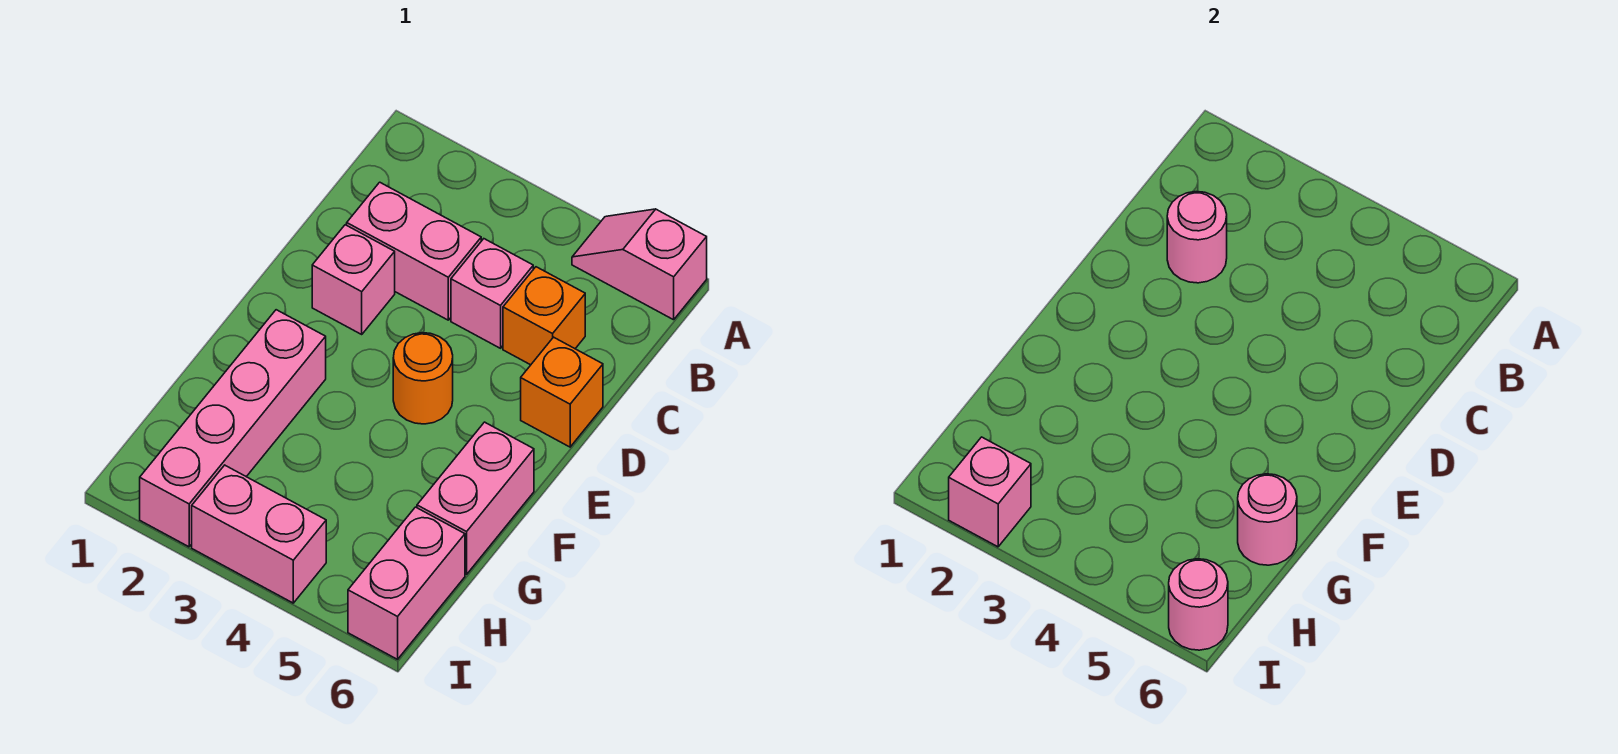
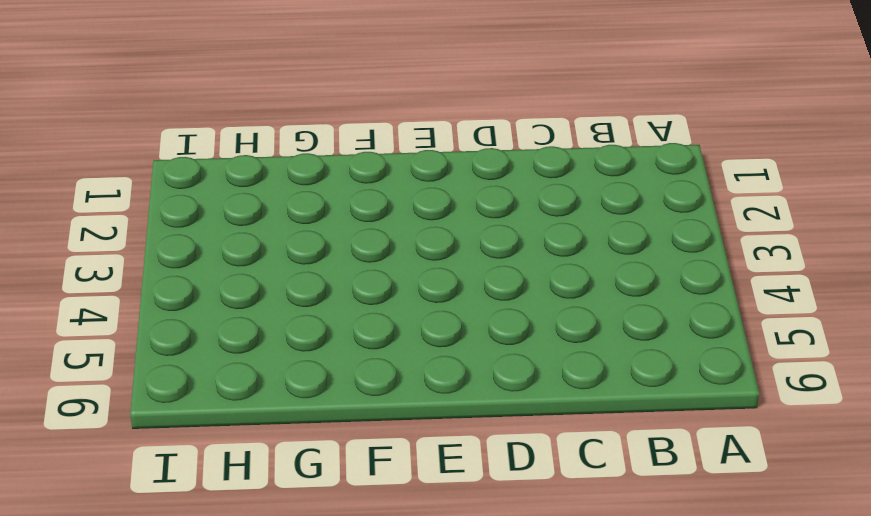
none -> pink 1x2 slope [572,209,707,320]
none -> pink 1x2 brick [347,182,481,320]
none -> pink 1x1 brick [451,239,533,348]

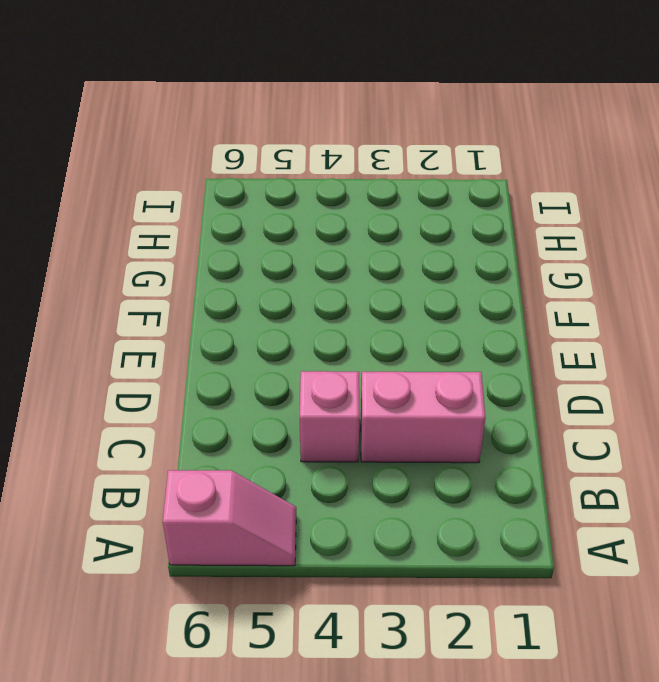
none -> orange 1x1 brick [503,267,585,365]
none -> pink 1x1 brick [312,225,395,334]
none -> orange 1x1 brick [521,337,603,447]

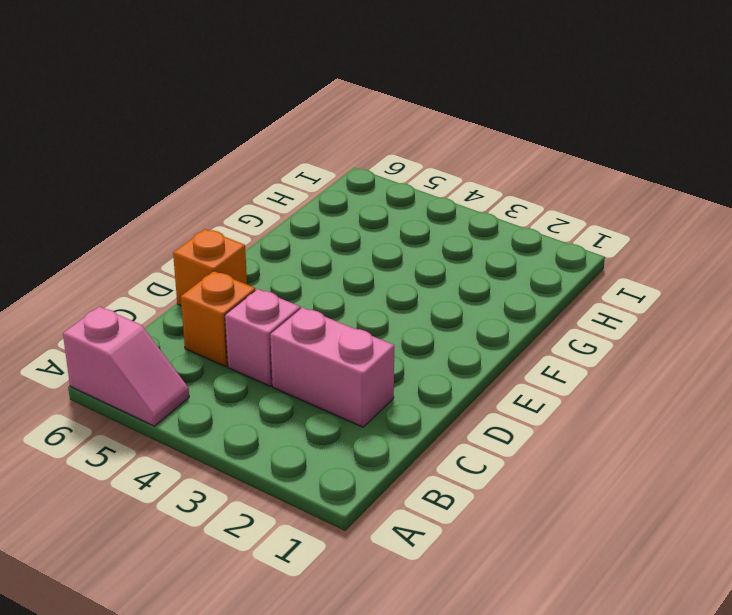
none -> pink 1x1 brick [312,225,395,334]
none -> orange 1x1 round brick [393,333,453,424]
none -> pink 1x4 brick [140,310,326,547]

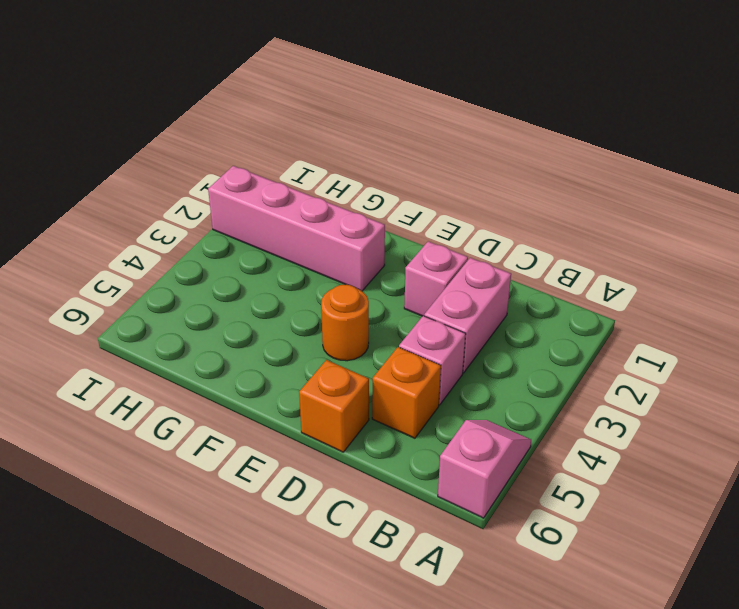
none -> pink 1x2 brick [417,422,534,574]
none -> pink 1x2 brick [348,507,465,659]
none -> pink 1x2 brick [192,465,326,603]

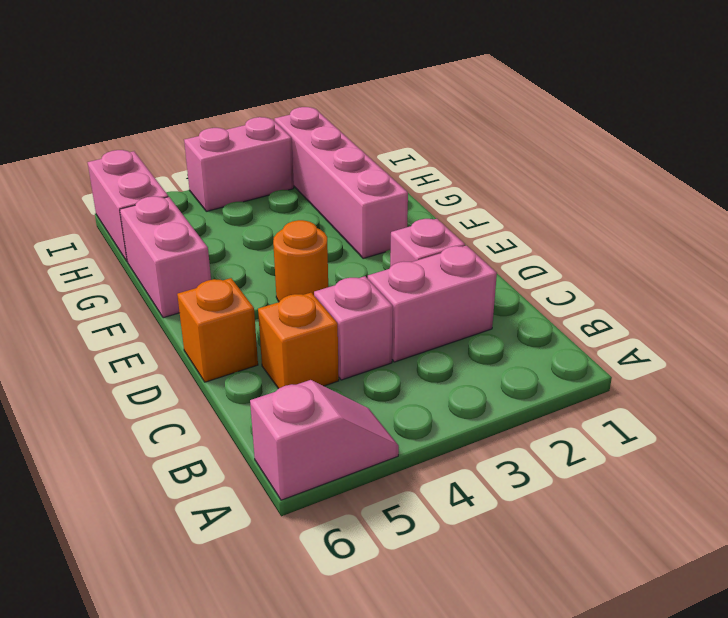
none -> pink 1x1 round brick [1167,192,1227,283]
none -> pink 1x1 round brick [1238,474,1297,565]
none -> pink 1x1 brick [949,437,1031,547]

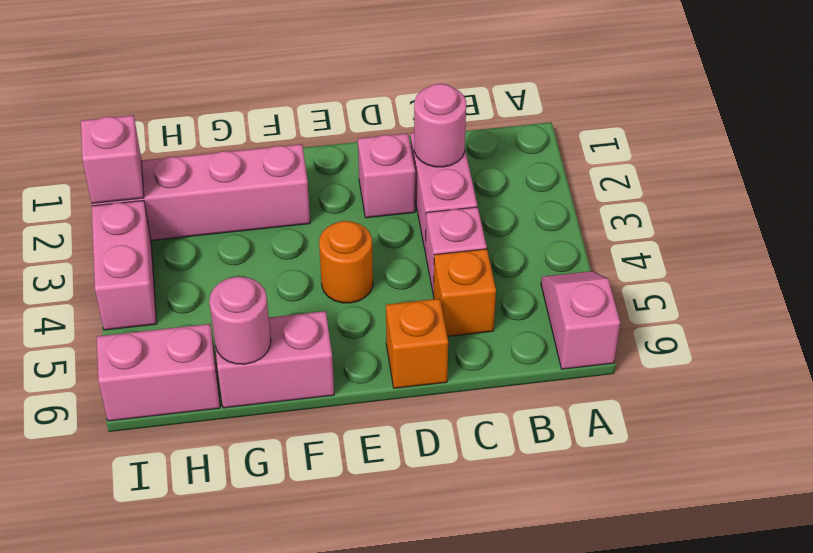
none -> pink 1x1 round brick [1169,559,1228,650]

